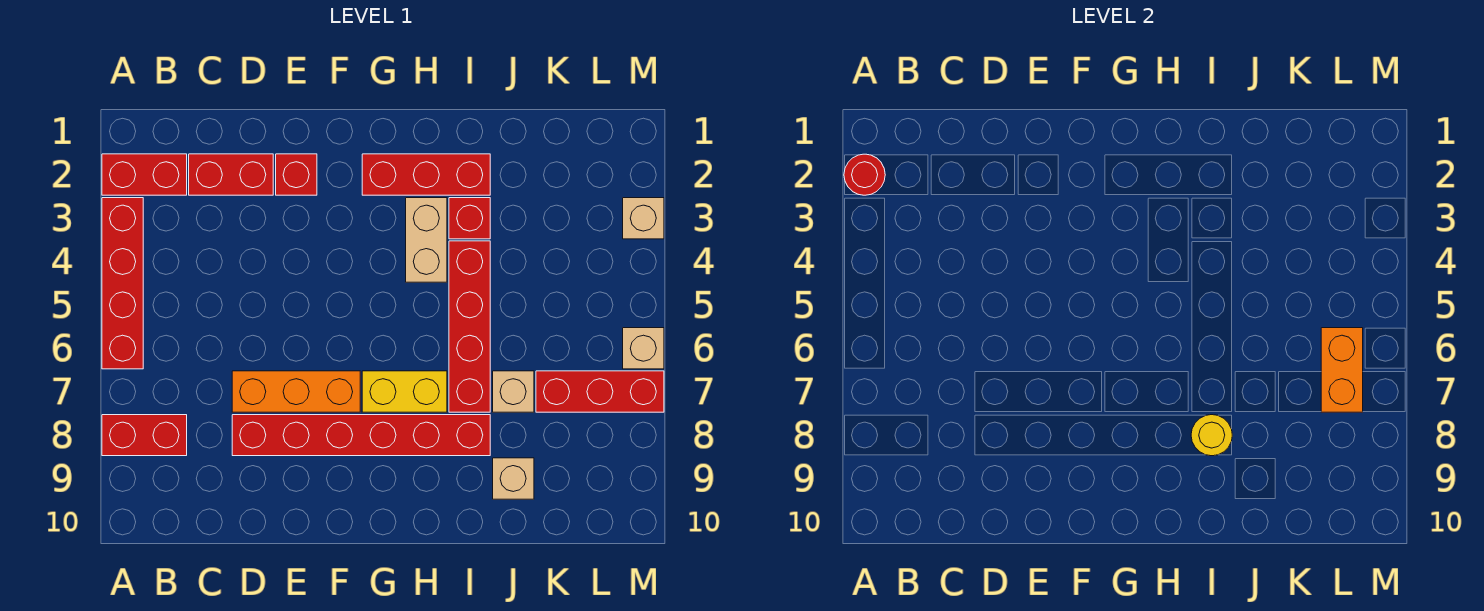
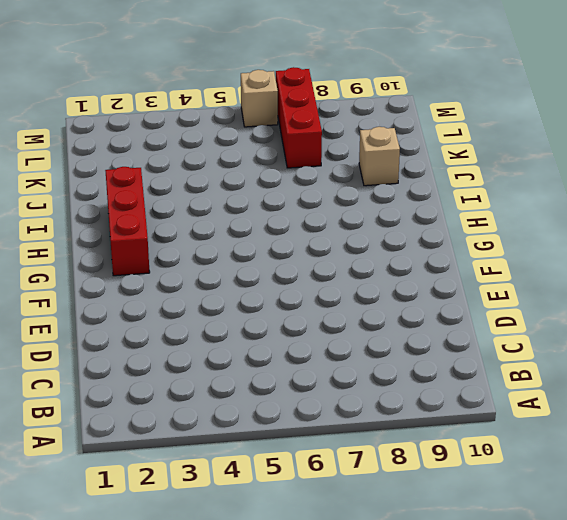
none -> red 1x2 brick [102,154,187,195]
none -> red 1x4 brick [102,198,143,369]
none -> red 1x2 brick [102,415,187,456]

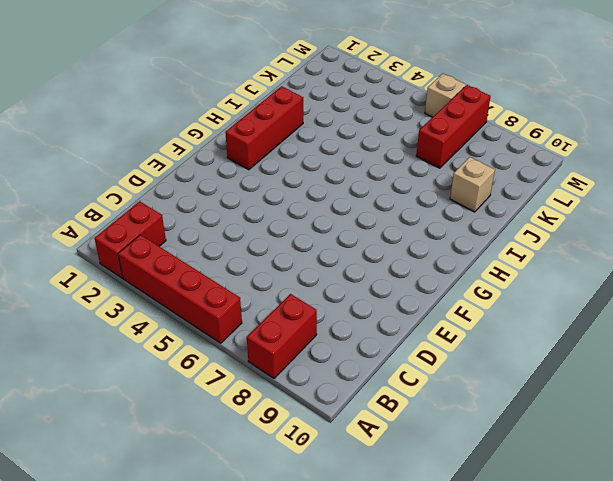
none -> red 1x2 brick [189,154,273,195]
none -> orange 1x3 brick [232,371,360,412]
none -> red 1x6 brick [232,415,490,456]

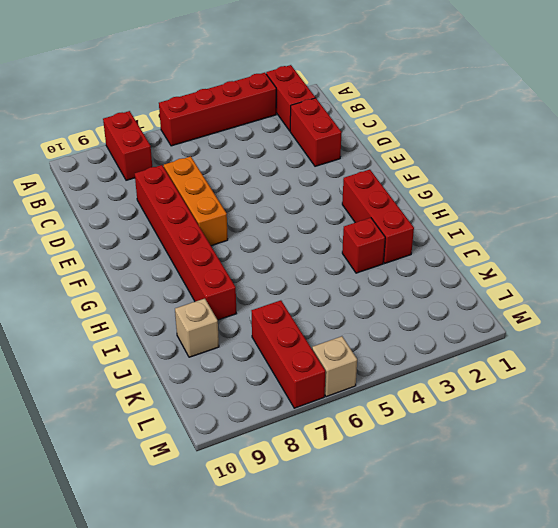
none -> red 1x1 brick [276,154,317,195]
none -> yellow 1x2 brick [362,371,447,412]
none -> tan 1x2 brick [406,198,447,282]

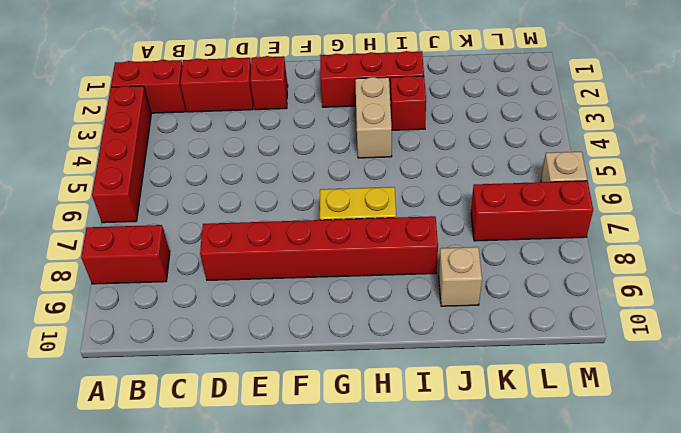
none -> orange 1x3 brick [232,371,360,412]
none -> red 1x4 brick [449,241,490,412]
none -> tan 1x1 brick [493,371,534,412]

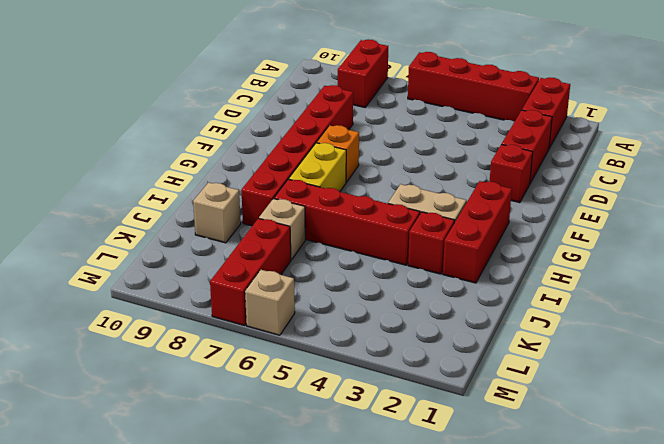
orange 1x1 brick [317,125,359,182] -> orange 1x3 brick [232,371,360,412]
none -> tan 1x1 brick [623,198,664,239]
none -> red 1x1 round brick [844,154,885,195]
none -> yellow 1x1 round brick [1191,415,1232,456]

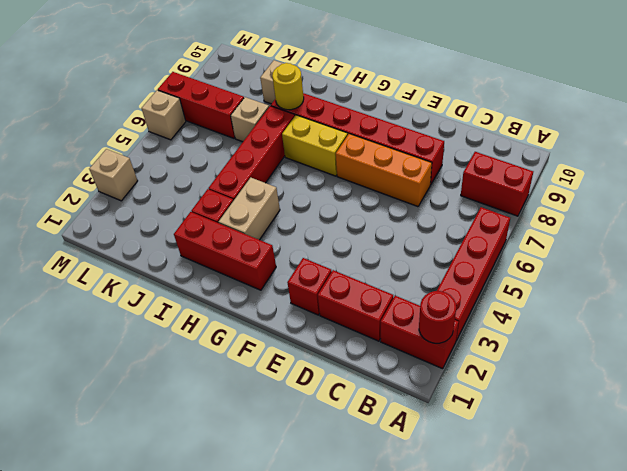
none -> orange 1x2 brick [1321,328,1363,412]

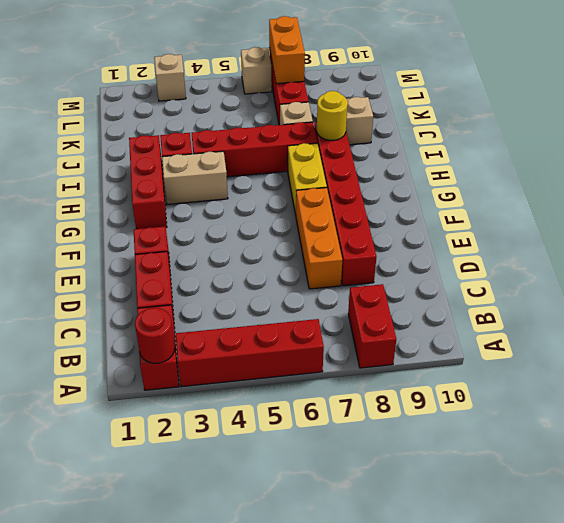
orange 1x2 brick [269,16,305,84] -> orange 1x2 brick turned to [1321,328,1363,412]

